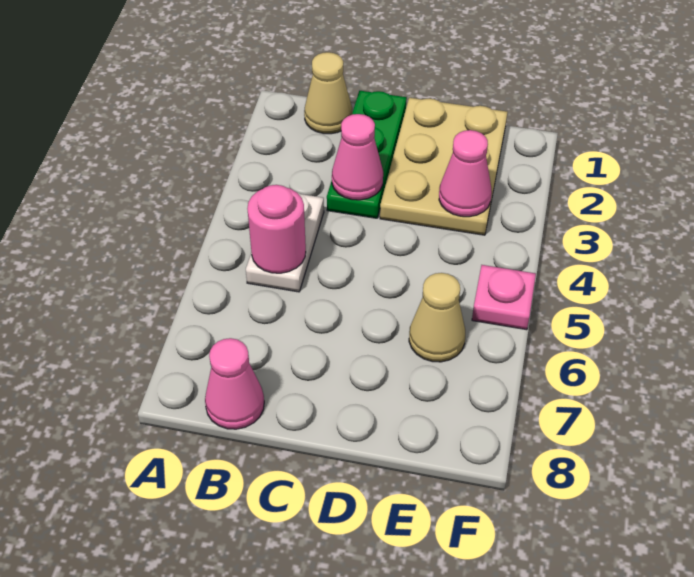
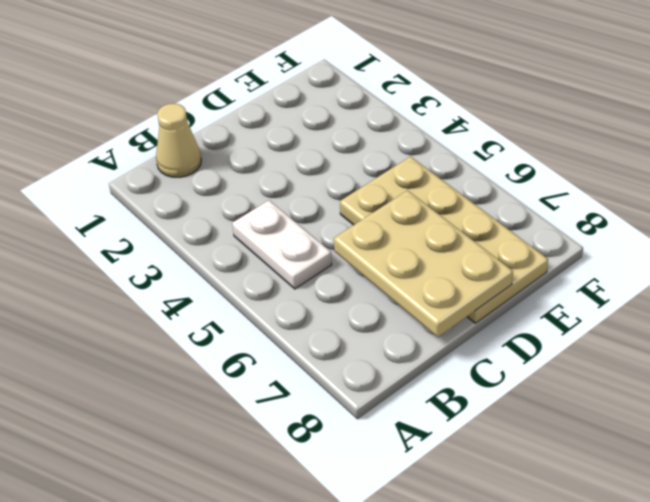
tan 2x3 plate [334,190,513,337] -> tan 2x3 plate moved to [380,98,507,235]
tan 2x4 plate [340,157,548,323] -> tan 1x1 cone [409,273,465,362]
none -> pink 1x1 cone [205,338,264,429]
none -> green 1x3 plate [327,91,407,218]

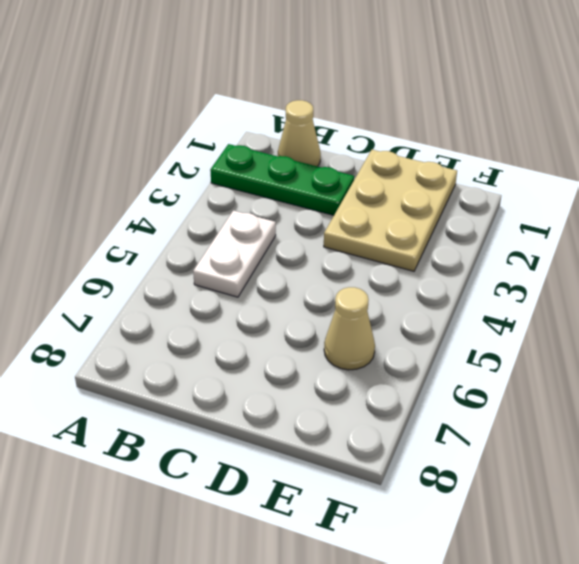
green 1x3 plate [210,144,354,215] -> green 1x3 plate turned to [327,91,407,218]
none -> pink 1x1 cone [205,338,264,429]
none -> pink 1x1 plate [472,265,536,330]

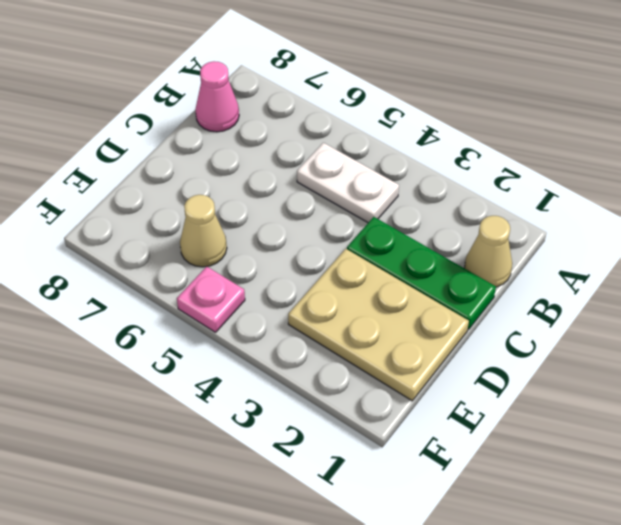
none -> pink 1x1 round brick [247,185,306,273]
none -> pink 1x1 cone [332,114,383,200]

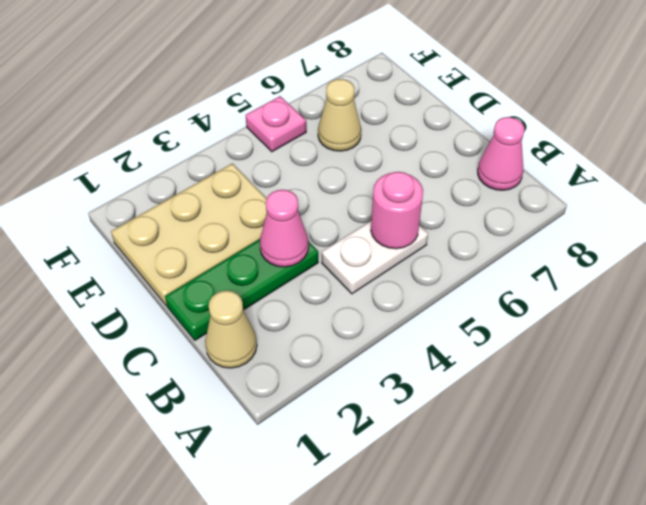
none -> pink 1x1 cone [439,130,492,217]

